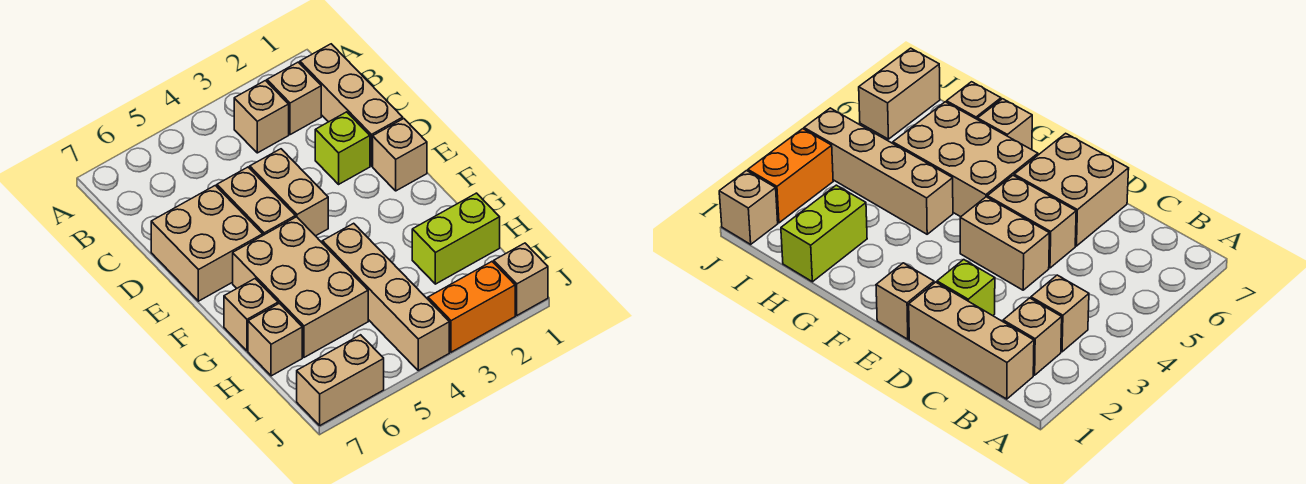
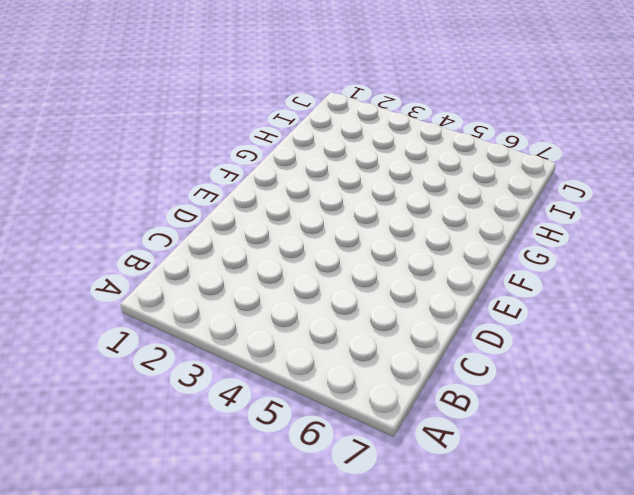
none -> tan 1x3 brick [300,44,403,166]
none -> tan 1x1 brick [267,62,321,135]
none -> tan 1x1 brick [234,81,289,153]

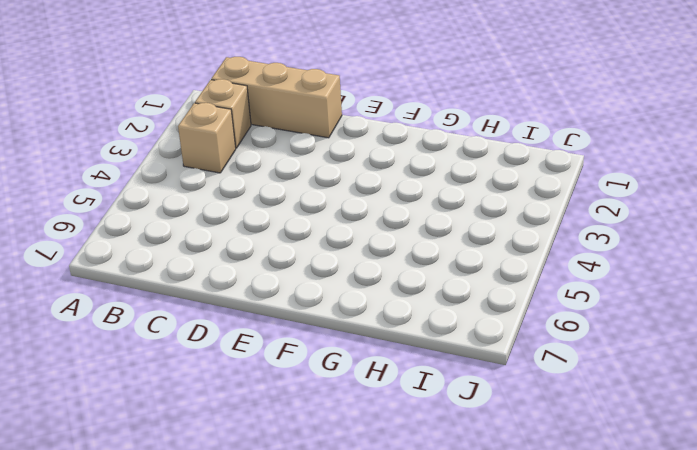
none -> lime 1x1 brick [315,112,370,184]
none -> tan 1x2 brick [250,149,328,236]
none -> tan 1x2 brick [217,167,295,235]

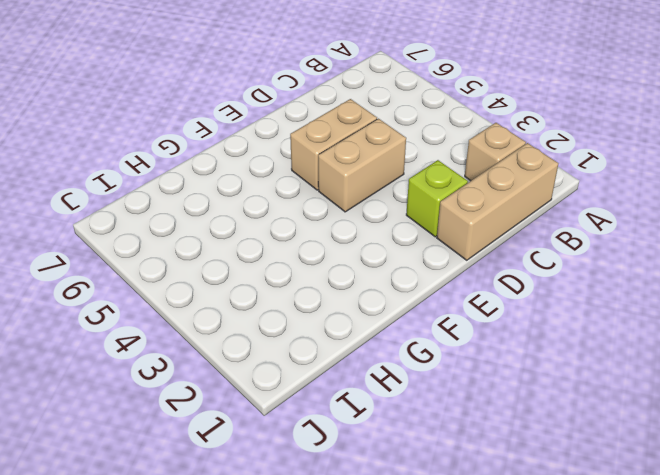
none -> tan 1x1 brick [234,81,289,153]
none -> tan 2x2 brick [151,185,263,301]
none -> tan 1x1 brick [373,119,427,191]

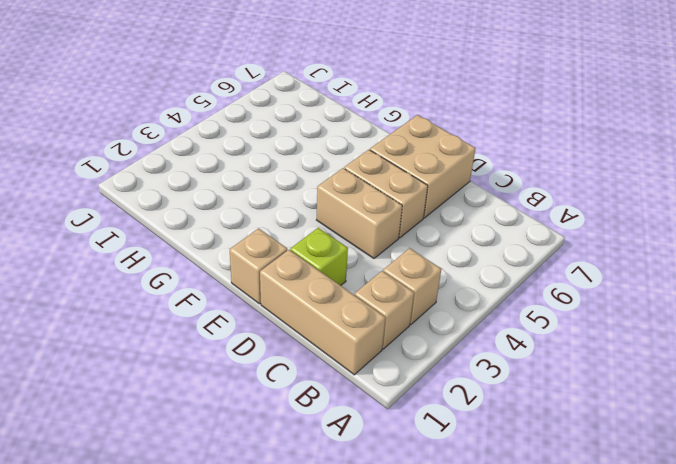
none -> tan 2x3 brick [233,217,368,357]
none -> tan 1x4 brick [322,223,449,370]
none -> tan 1x1 brick [224,279,278,351]

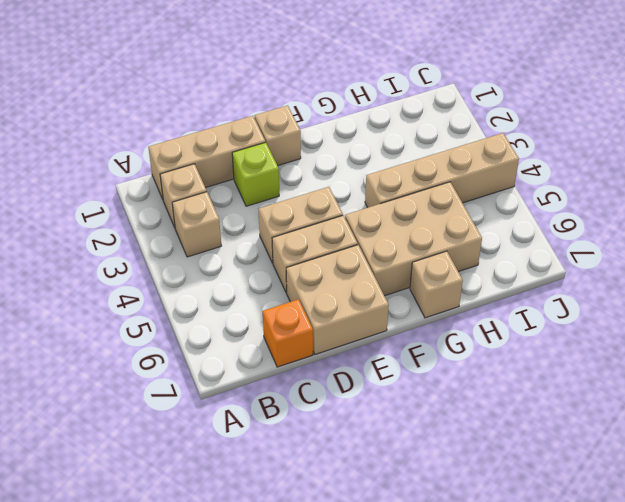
orange 1x1 brick [263,299,313,367] -> none
none -> lime 1x2 brick [412,193,500,284]
none -> tan 1x1 brick [248,303,302,376]
none -> tan 1x1 brick [494,243,548,315]

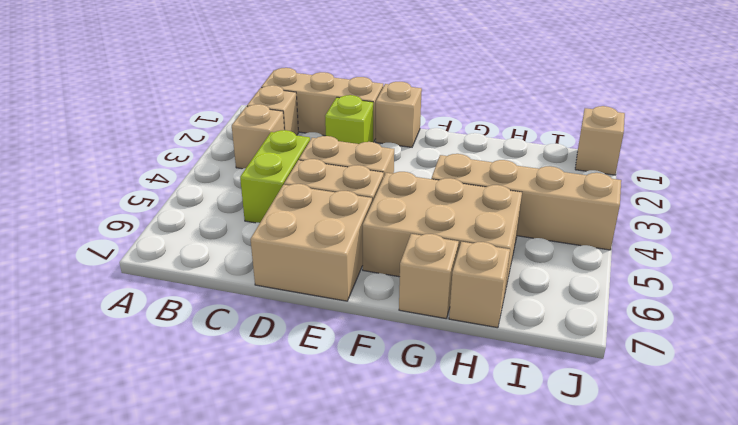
lime 1x2 brick [240,130,310,223] -> lime 1x2 brick moved to [412,193,500,284]
none -> orange 1x2 brick [428,262,515,352]
none -> tan 1x2 brick [297,335,384,425]

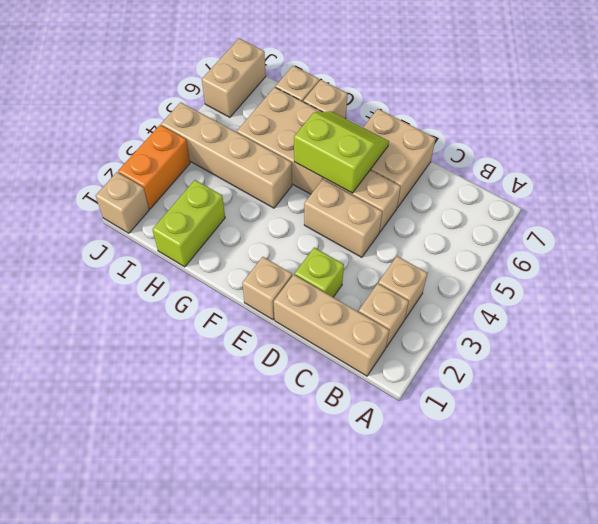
lime 2x2 slope [294,111,389,193] -> none

